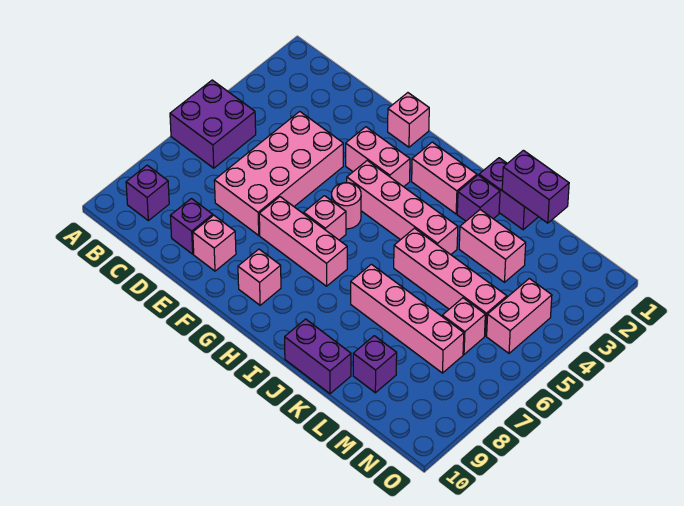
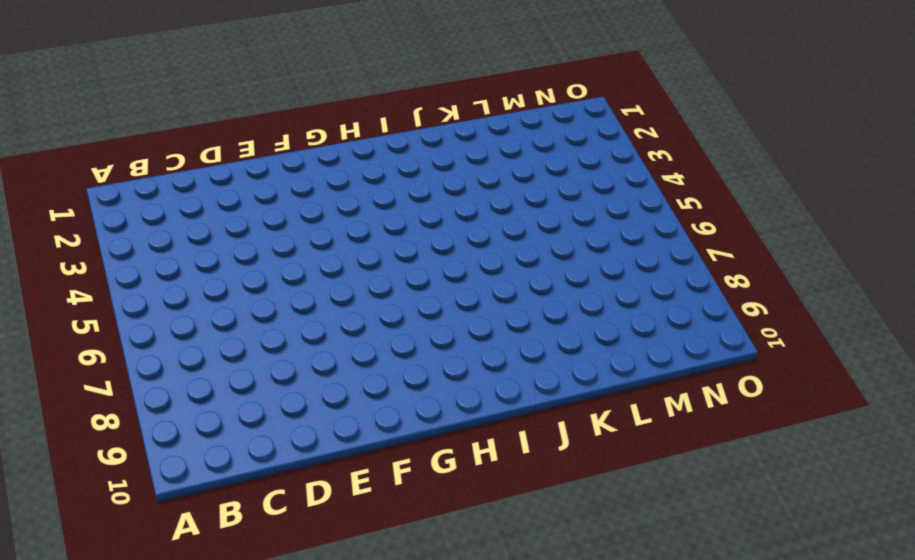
none -> purple 2x2 brick [170,80,256,168]
none -> purple 1x1 brick [126,165,169,221]
none -> pink 2x4 brick [214,111,343,235]

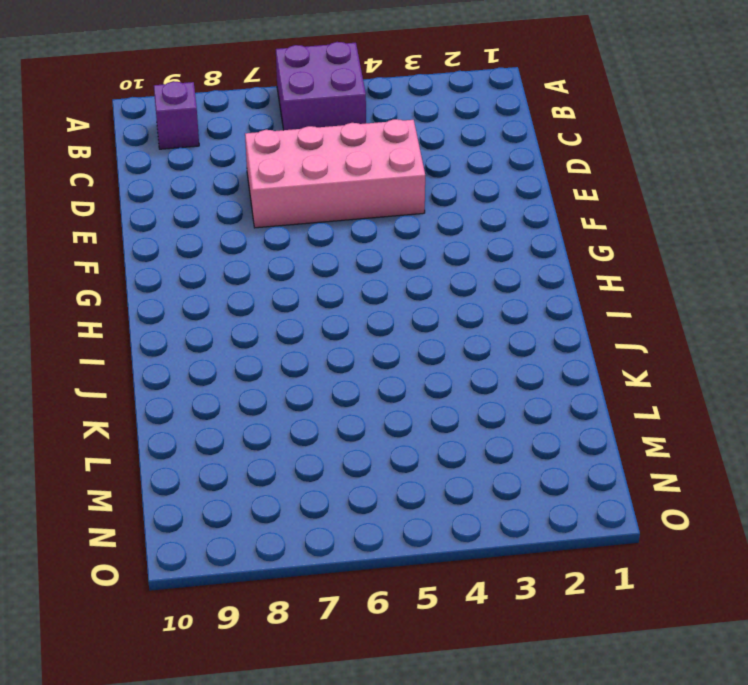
none -> purple 1x1 brick [170,199,213,254]
none -> pink 1x1 brick [193,215,236,271]
none -> pink 1x1 brick [388,93,429,147]

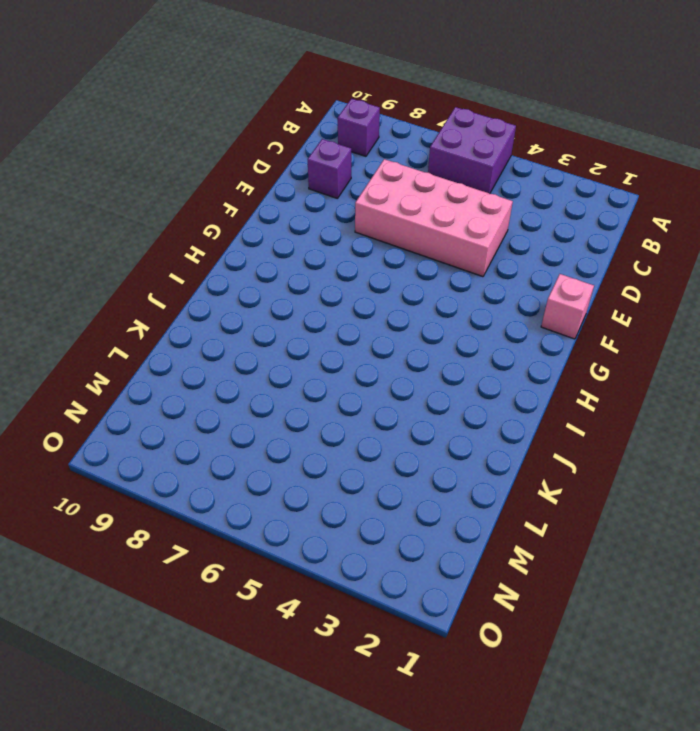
none -> pink 1x1 brick [193,215,236,271]
none -> pink 1x2 brick [346,127,410,187]
none -> pink 1x3 brick [259,197,347,286]

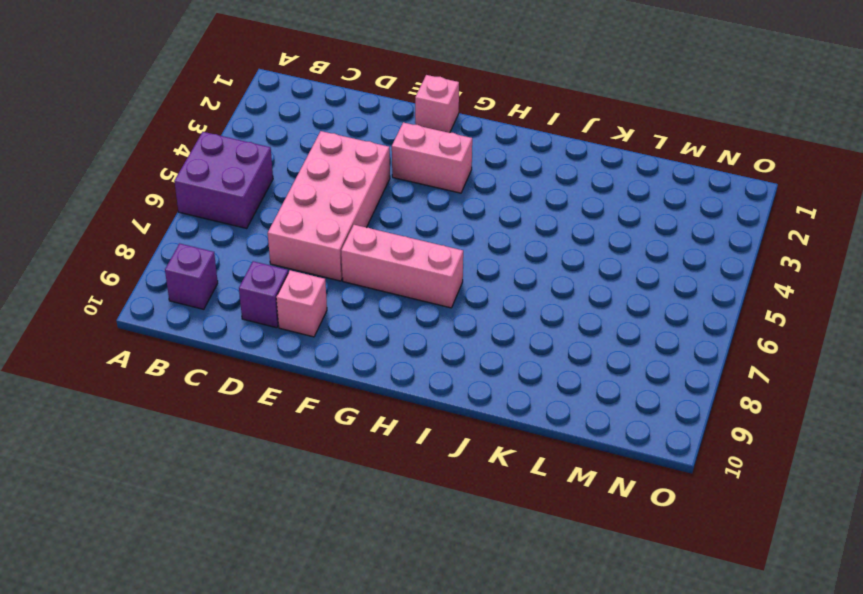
none -> pink 1x4 brick [347,161,458,255]
none -> pink 1x1 round brick [332,183,361,229]
none -> pink 1x1 brick [304,196,346,240]

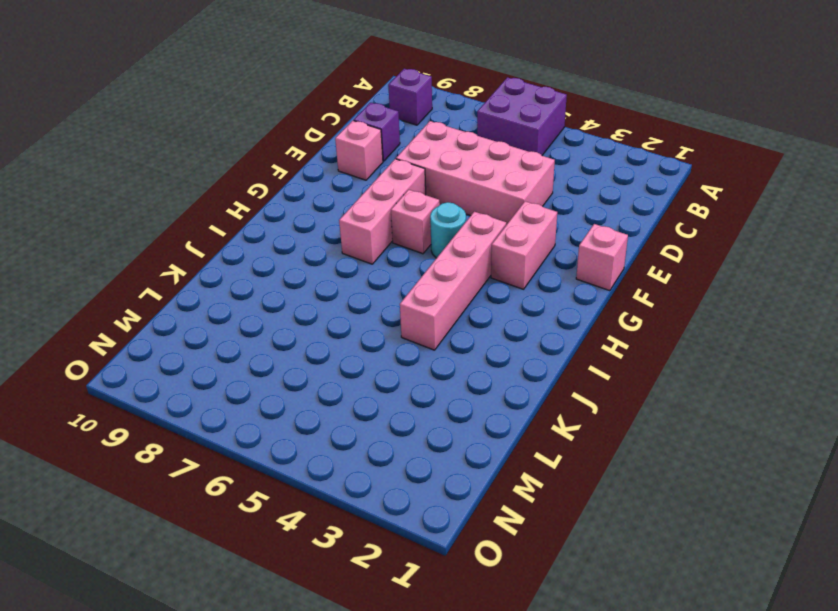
cyan 1x1 round brick [430,202,466,258] -> pink 1x1 round brick [332,183,361,229]
none -> pink 1x1 brick [238,249,281,305]
none -> pink 1x2 brick [412,142,477,214]
none -> purple 1x2 brick [479,158,538,230]

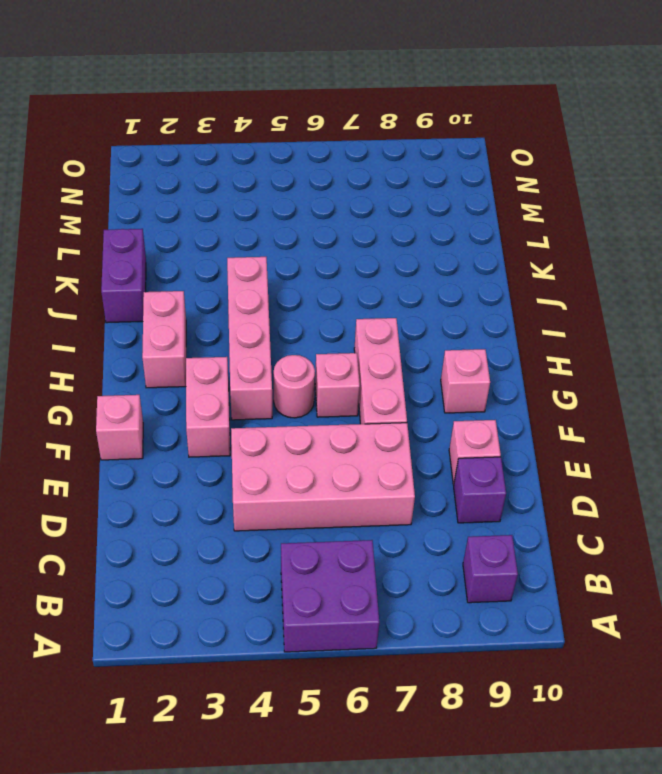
none -> purple 1x1 brick [457,175,500,221]
none -> pink 1x4 brick [394,228,507,336]
none -> pink 1x4 brick [351,264,464,373]

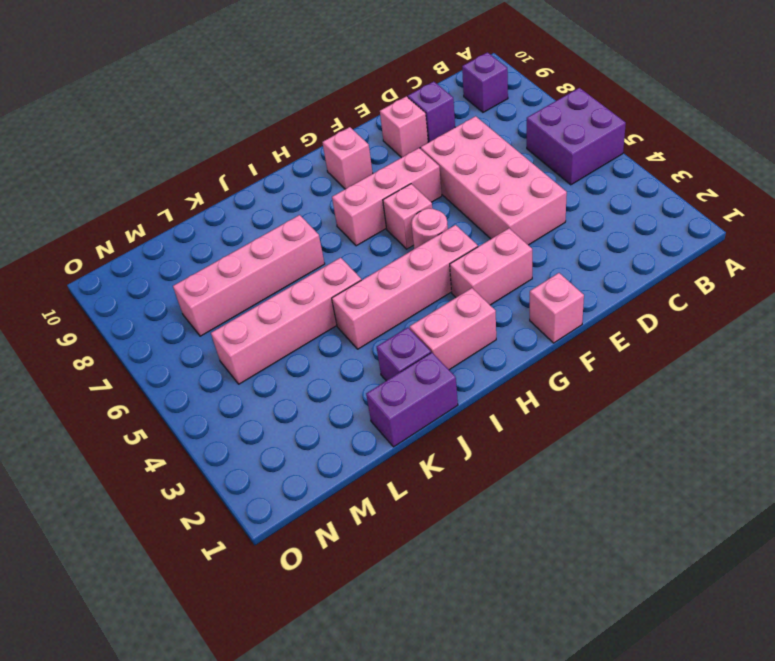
none -> purple 1x2 brick [285,319,351,394]
none -> pink 1x2 brick [459,210,526,282]
none -> purple 1x1 brick [353,336,397,393]

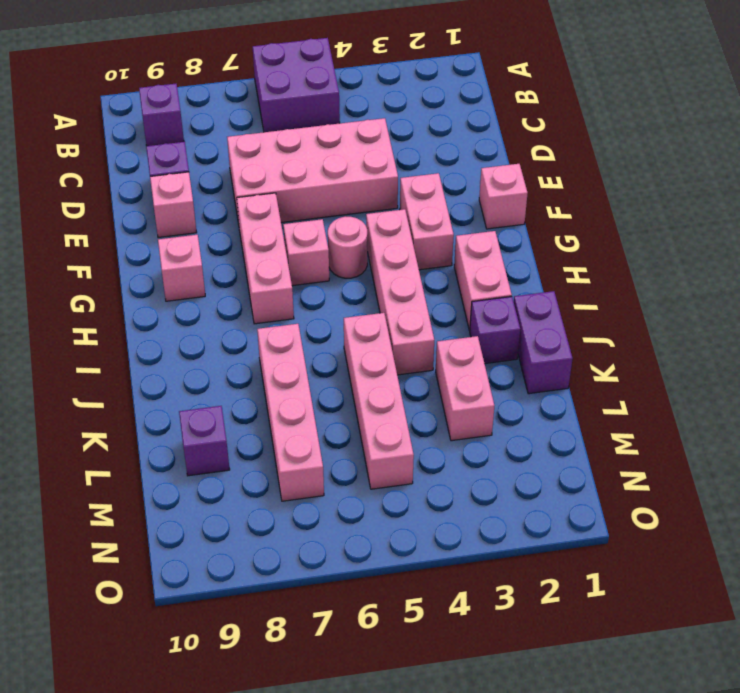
none -> purple 1x2 brick [285,319,351,394]
none -> pink 1x1 brick [442,298,485,354]
none -> pink 1x2 brick [487,279,552,353]

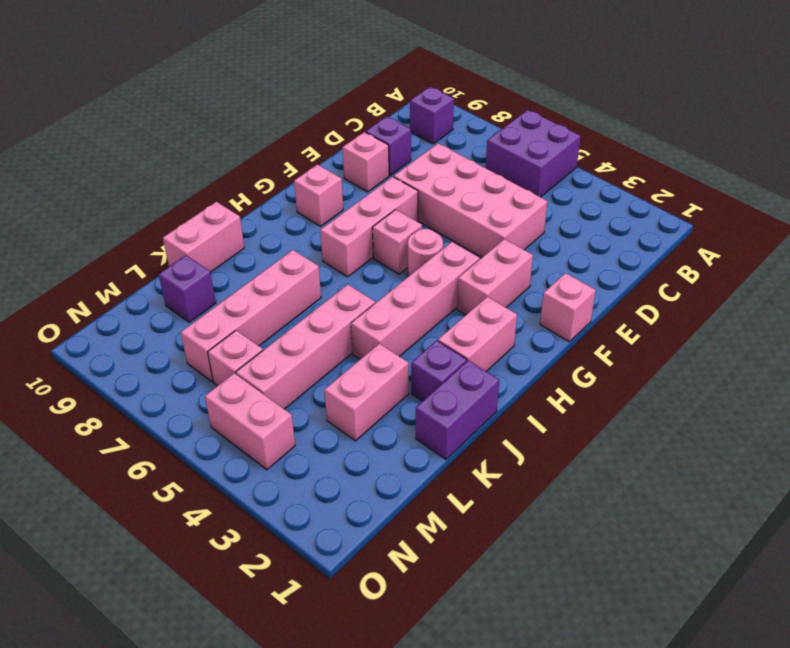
pink 1x2 brick [163,202,244,272] -> purple 1x2 brick [285,319,351,394]
none -> purple 1x2 brick [502,150,569,223]

